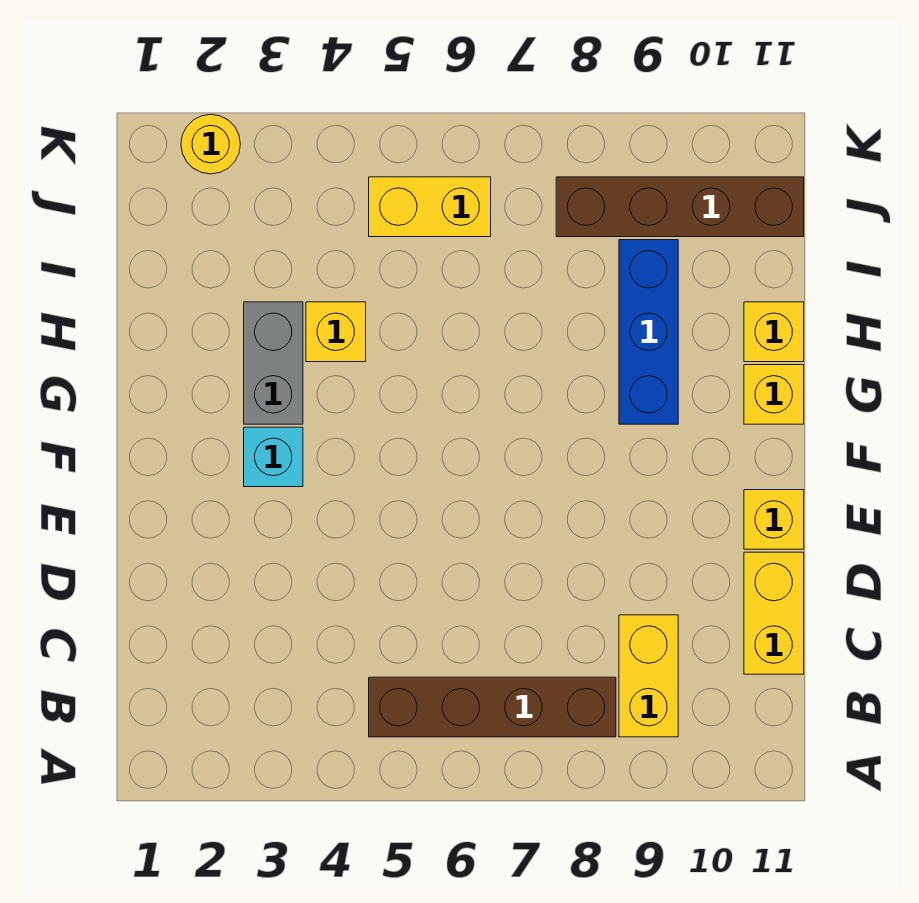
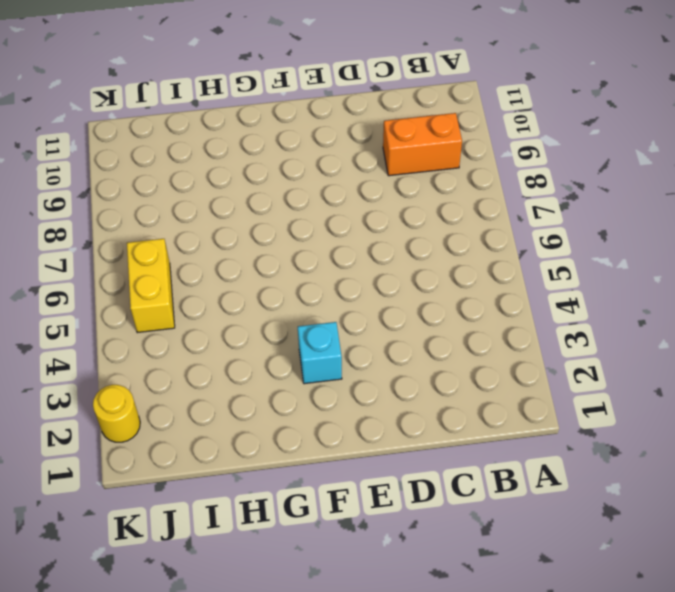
orange 1x2 brick [383,113,462,176] -> yellow 1x2 brick [619,615,678,737]
none -> brown 1x4 brick [369,677,616,737]
none -> yellow 1x2 brick [744,552,804,674]
none -> yellow 1x1 brick [744,490,804,549]

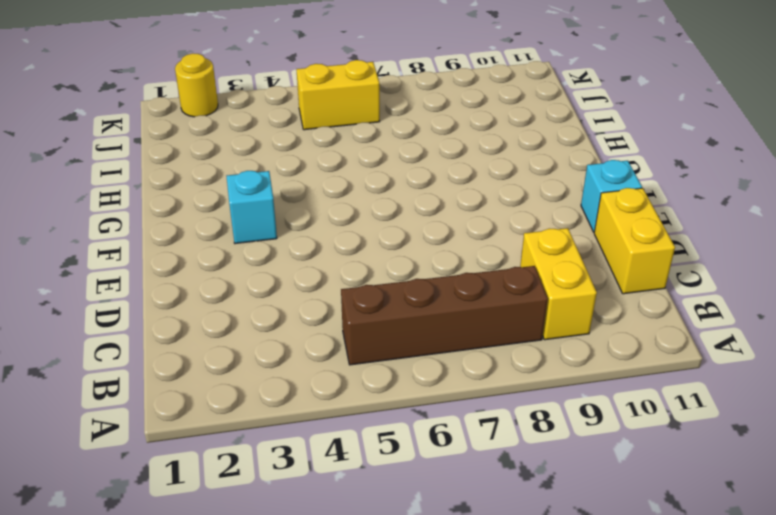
cyan 1x1 brick [581,160,642,232] -> yellow 1x1 brick [744,490,804,549]
none -> grey 1x2 brick [244,302,303,424]
none -> blue 1x3 brick [619,240,678,424]
none -> yellow 1x1 brick [744,365,804,424]

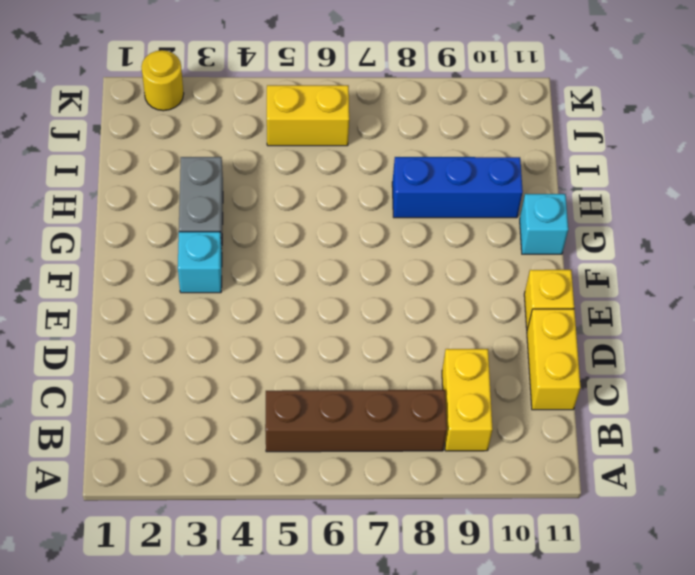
cyan 1x1 brick [520,194,568,254] -> yellow 1x1 brick [744,365,804,424]
blue 1x3 brick [392,157,523,218] -> blue 1x3 brick turned to [619,240,678,424]
none -> yellow 1x1 brick [306,302,366,362]
none -> yellow 1x1 brick [744,302,804,362]
none -> brown 1x4 brick [556,177,804,237]

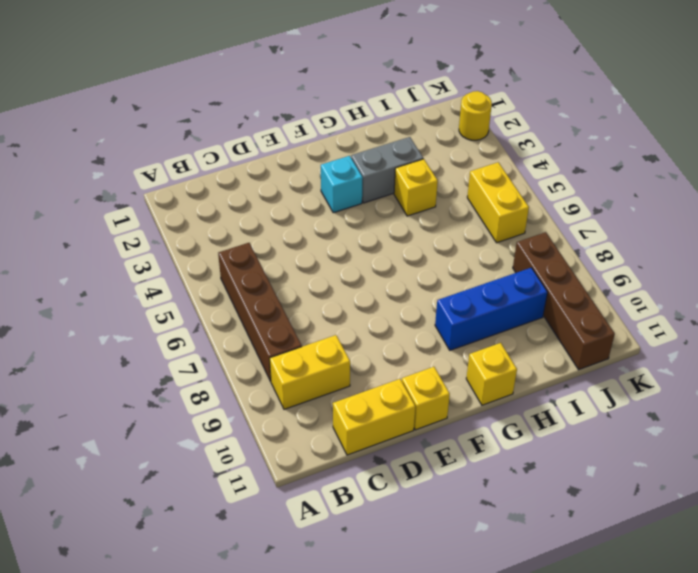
none -> yellow 1x1 brick [744,302,804,362]

